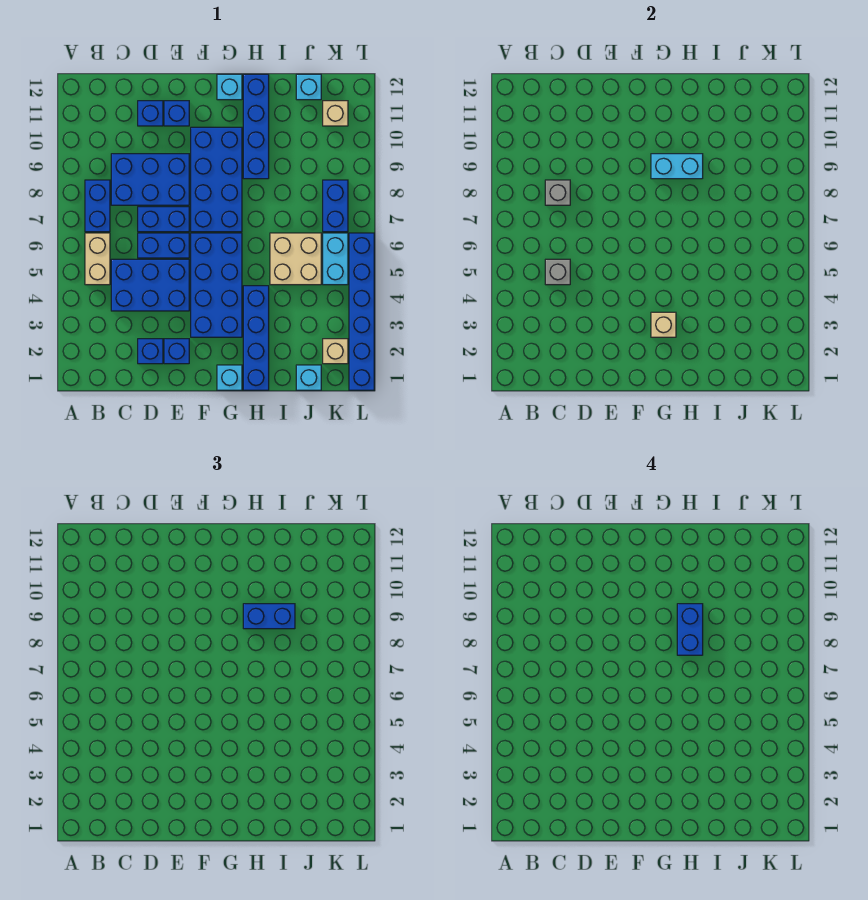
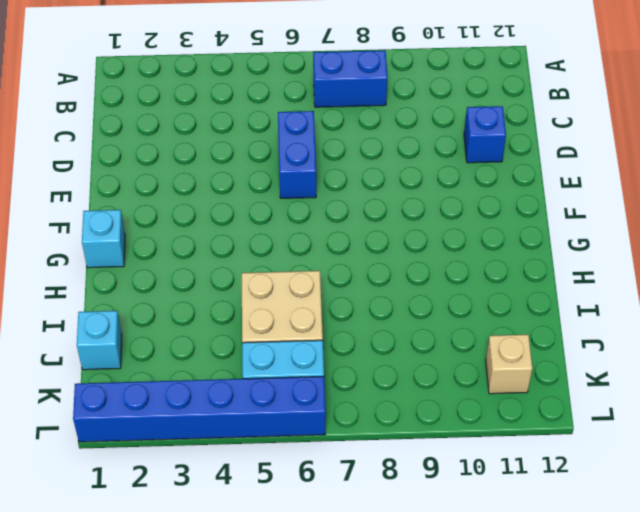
none -> tan 1x2 brick [85,233,110,285]
none -> blue 2x3 brick [111,259,189,311]
none -> blue 2x3 brick [111,154,189,205]
none -> blue 1x1 brick [138,339,163,364]

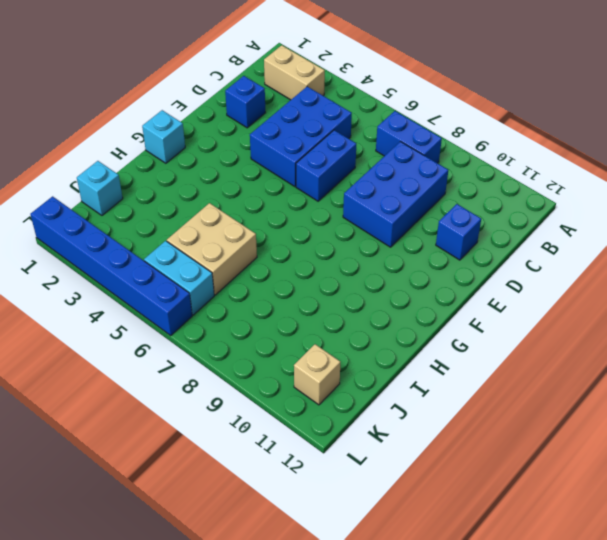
tan 1x2 brick [264,45,325,100] -> tan 1x2 brick moved to [85,233,110,285]
none -> blue 1x2 brick [138,207,189,232]
none -> blue 1x1 brick [164,339,189,364]
none -> blue 1x1 brick [164,101,189,126]
none -> blue 2x4 brick [191,233,242,337]

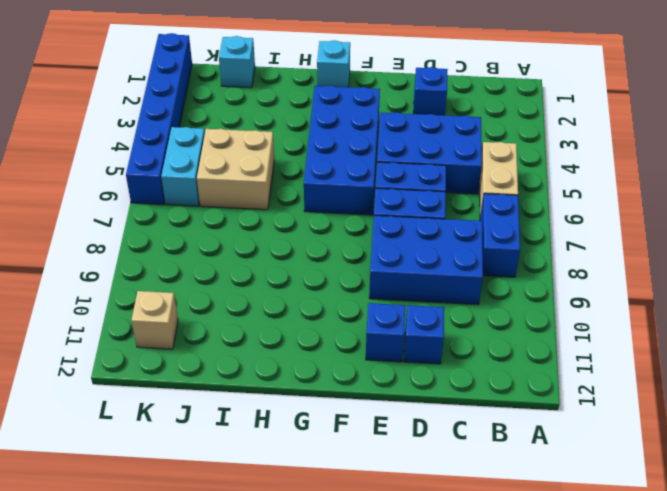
none -> blue 1x1 brick [164,339,189,364]
none -> blue 2x4 brick [191,127,242,232]
none -> cyan 1x1 brick [217,74,242,100]
none -> blue 1x4 brick [243,286,269,390]

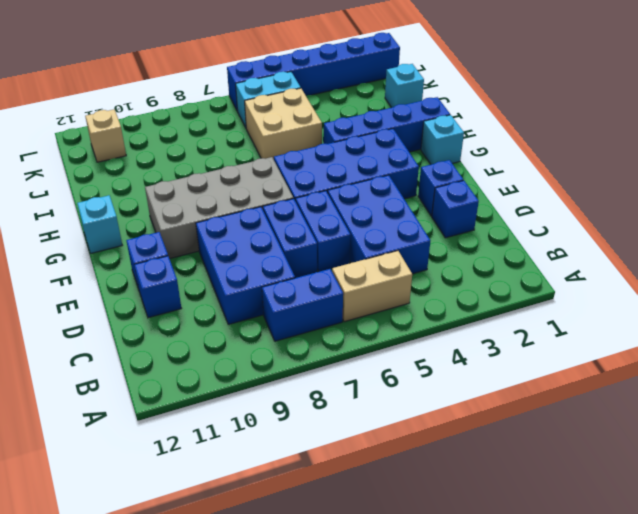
grey 2x4 brick [145,157,293,259] -> blue 2x4 brick [191,127,242,232]
none -> blue 1x4 brick [243,74,269,179]
none -> cyan 1x1 brick [296,74,321,100]
none -> tan 1x1 brick [323,339,348,364]
none -> blue 1x2 brick [323,180,348,232]

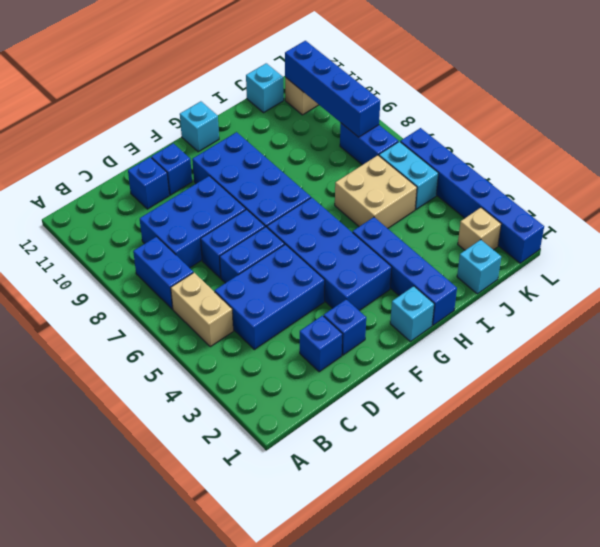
blue 1x4 brick [285,41,380,137] -> blue 1x4 brick moved to [243,74,269,179]
none -> grey 1x1 brick [545,259,570,285]
none -> grey 1x1 brick [545,180,570,205]
none -> tan 1x1 brick [651,312,676,337]
none -> cyan 1x2 brick [651,154,703,179]

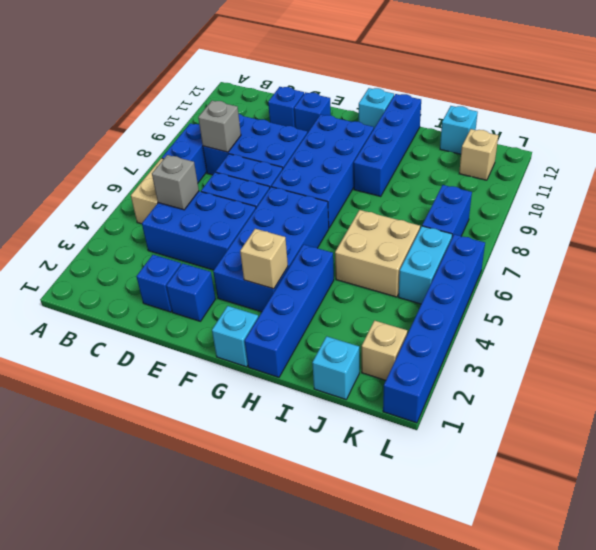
none -> cyan 1x2 brick [651,154,703,179]
none -> blue 1x2 brick [243,604,295,629]
none -> blue 1x2 brick [677,604,703,655]

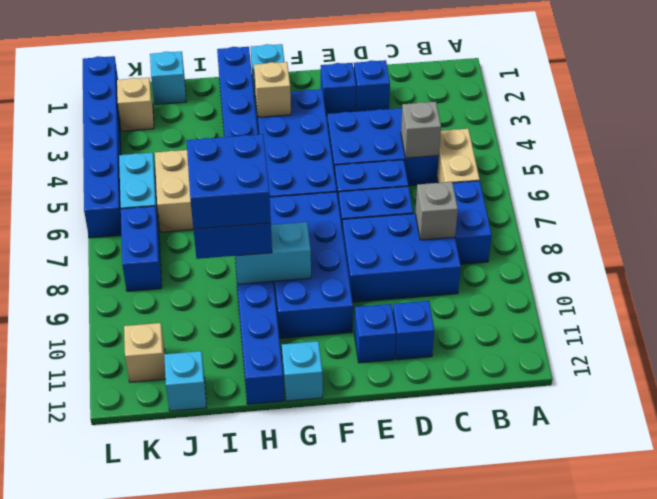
blue 2x2 brick [187,134,271,229] -> blue 1x2 brick [677,604,703,655]

